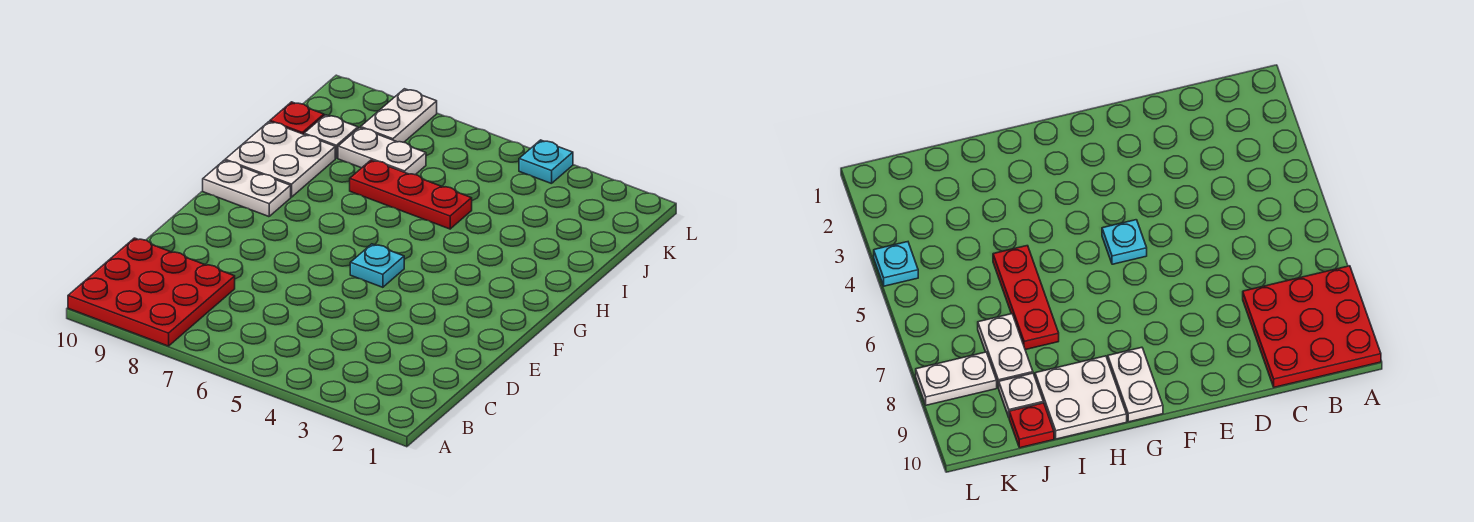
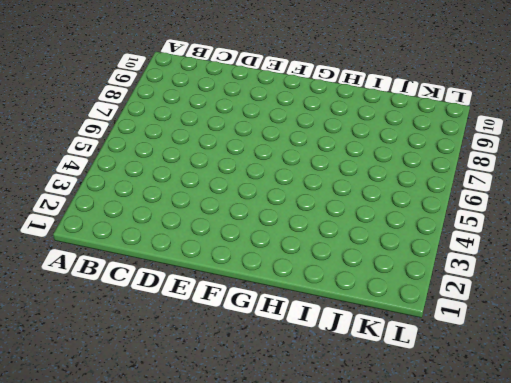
none -> red 3x3 plate [68,238,235,346]
none -> cyan 1x1 plate [350,244,404,287]

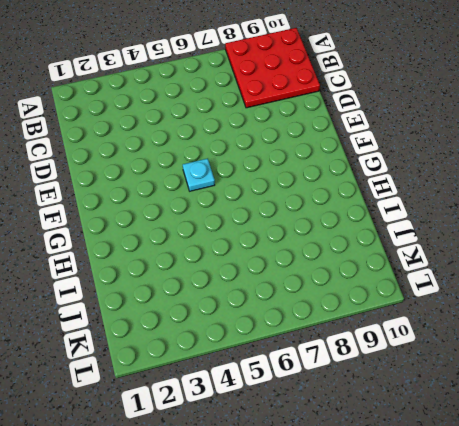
none -> white 1x2 plate [203,160,291,217]
none -> white 2x2 plate [225,122,335,197]

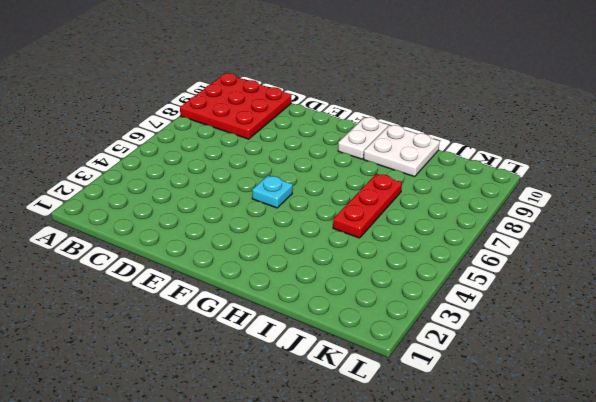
none -> white 1x2 plate [338,128,426,175]
none -> white 1x1 plate [304,115,358,158]

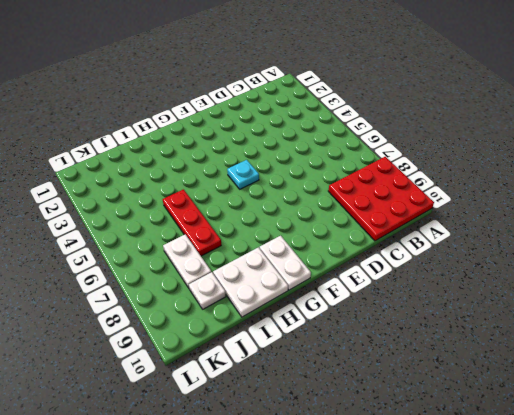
none -> red 1x1 plate [270,102,324,134]
none -> white 1x2 plate [361,89,437,142]

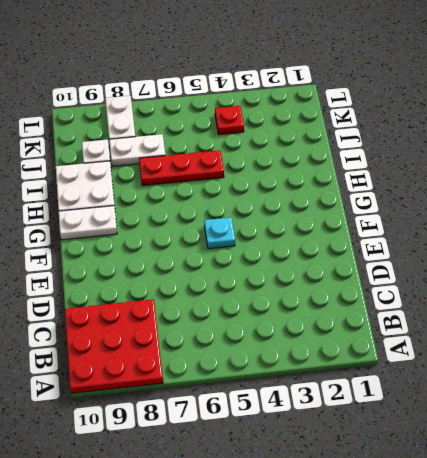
red 1x1 plate [215,106,244,134] -> red 1x1 plate moved to [270,102,324,134]
none -> cyan 1x1 plate [519,140,573,184]

